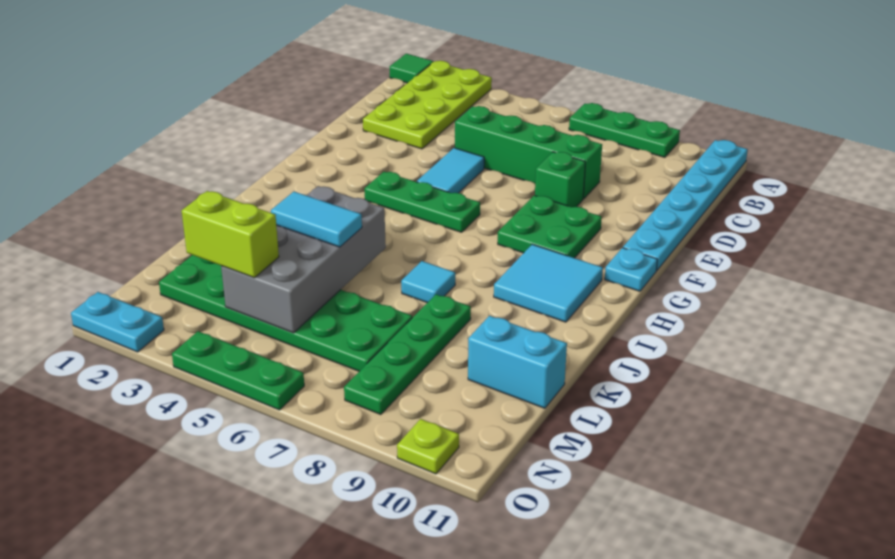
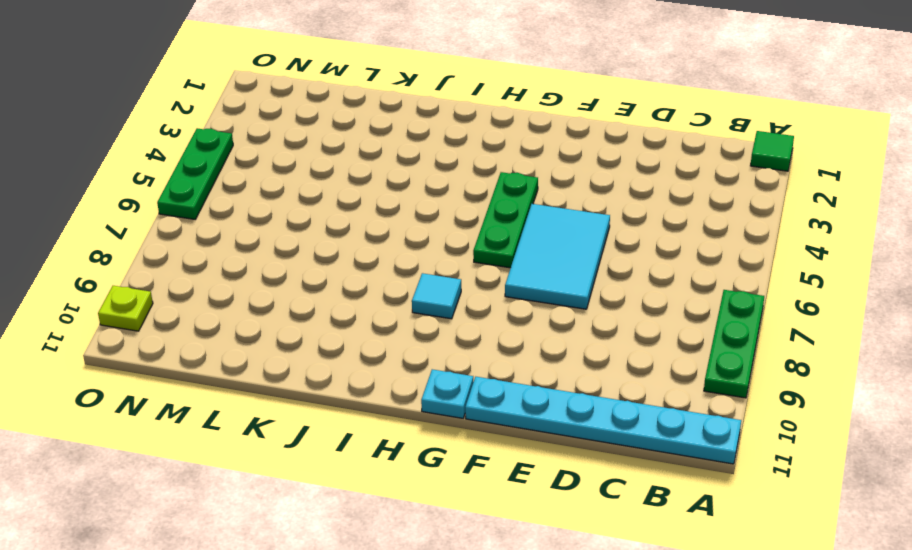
cyan 2x3 tile [505,204,610,309] -> cyan 1x2 tile [417,148,484,193]
cyan 1x1 tile [412,273,461,319] -> cyan 1x1 tile moved to [401,261,455,303]
none -> lime 2x4 plate [363,61,492,149]
none -> green 1x4 brick [455,106,602,199]
none -> green 1x1 brick [535,152,585,207]

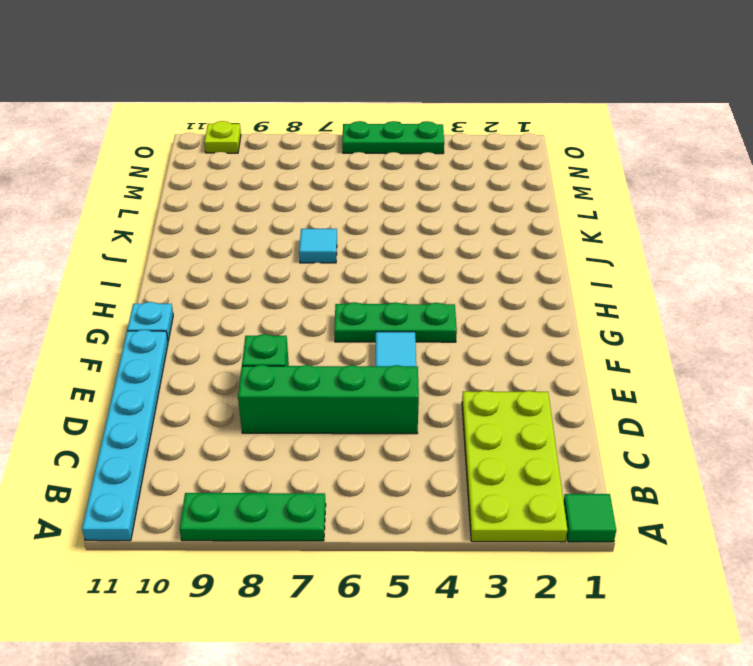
none -> green 2x2 plate [498,195,602,258]
none -> cyan 2x2 tile [494,244,603,322]
none -> green 1x4 plate [344,294,471,415]

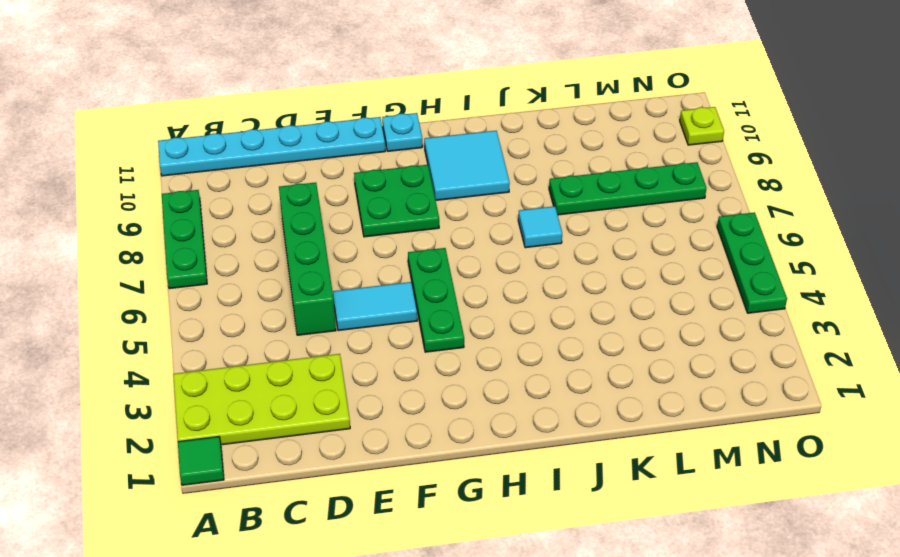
none -> green 1x1 brick [535,152,585,207]
none -> green 2x6 plate [159,255,412,371]
none -> cyan 1x2 brick [468,316,567,408]

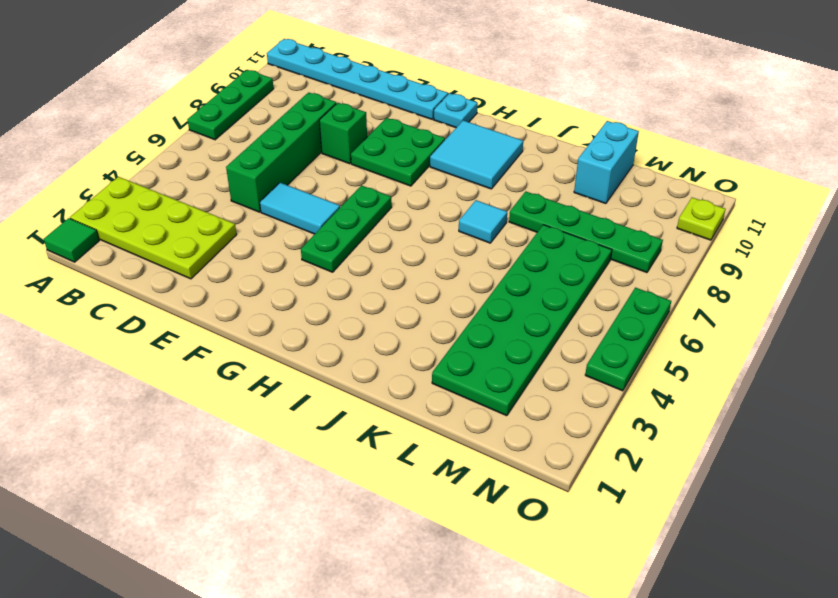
none -> cyan 1x2 plate [71,292,164,352]
none -> grey 2x4 brick [221,186,386,333]
none -> cyan 1x2 tile [271,191,362,247]

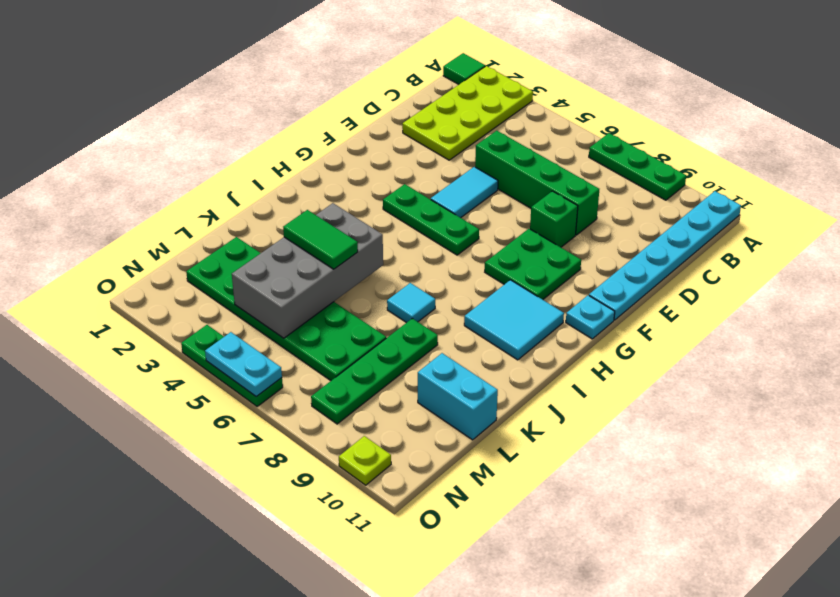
green 1x2 tile [283,210,358,269] -> cyan 1x2 tile [271,191,362,247]
cyan 1x2 plate [205,332,282,397] -> cyan 1x2 plate moved to [71,292,164,352]
none -> lime 1x2 brick [182,191,279,278]

